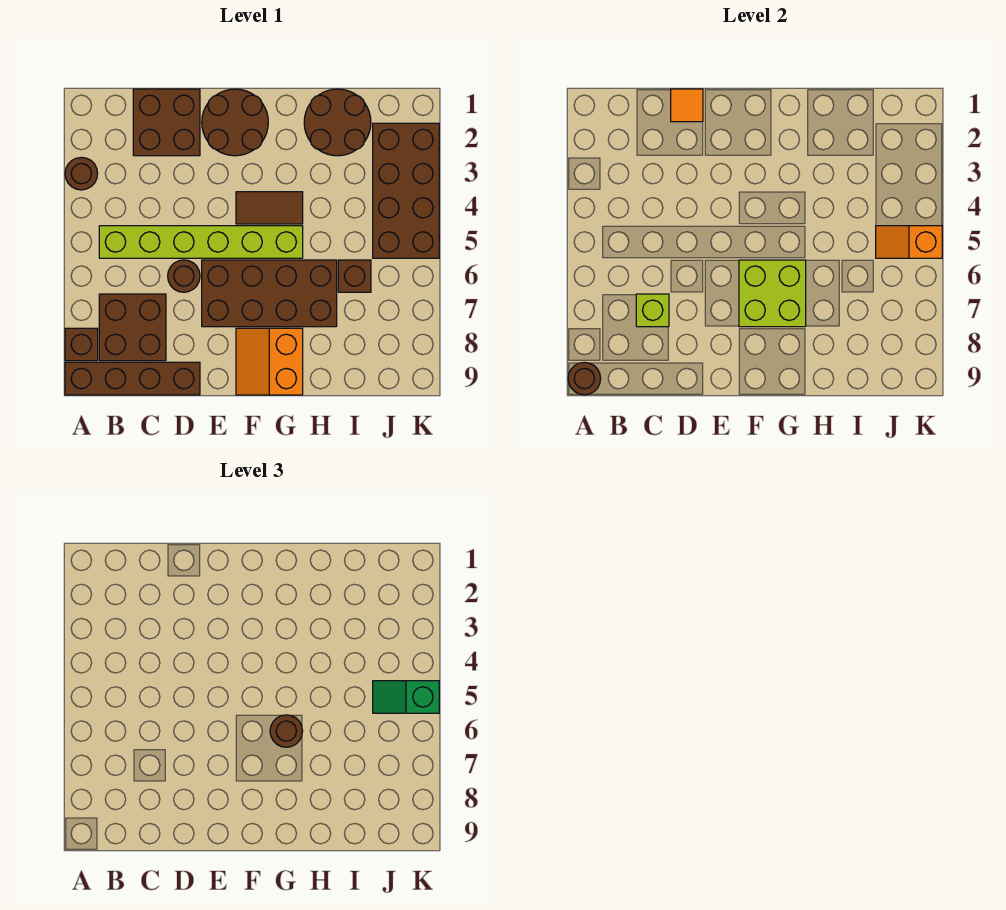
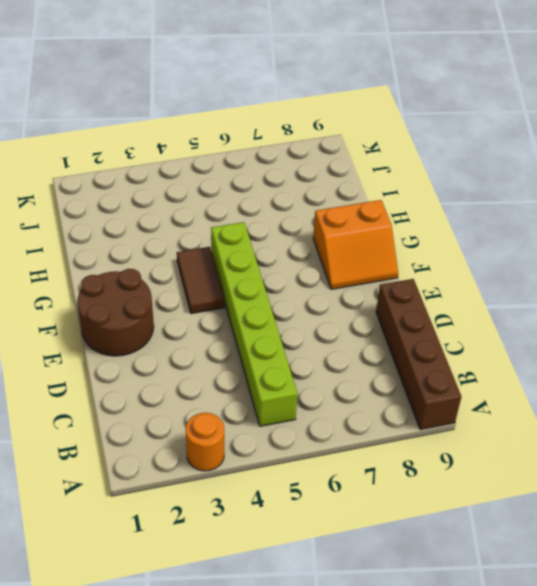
orange 1x1 round brick [186,413,224,471] -> brown 1x1 round brick [65,157,98,190]
none -> brown 1x1 brick [65,328,98,361]
none -> brown 2x2 brick [99,294,166,361]
none -> brown 2x2 brick [133,89,200,156]

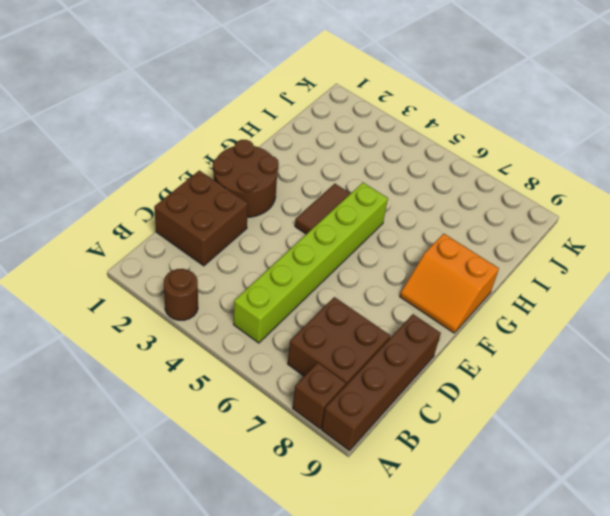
none -> brown 1x1 round brick [168,260,200,292]
none -> brown 2x4 brick [202,260,337,327]
none -> brown 2x2 round brick [304,89,371,156]

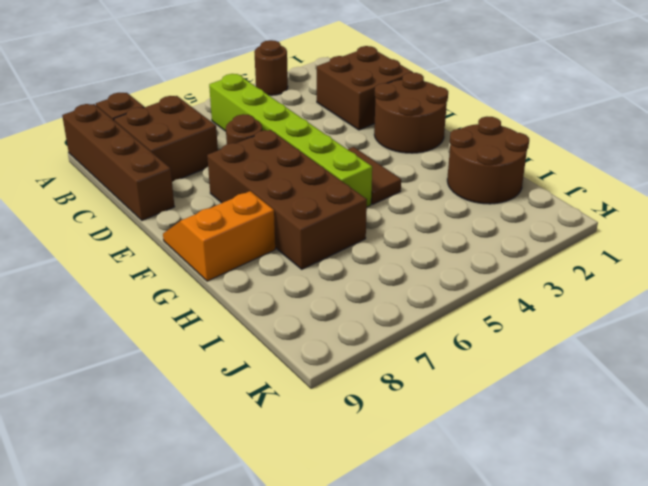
none -> brown 1x1 brick [338,260,371,292]
none -> brown 2x4 brick [373,123,439,258]
none -> brown 1x1 round brick [568,362,601,395]

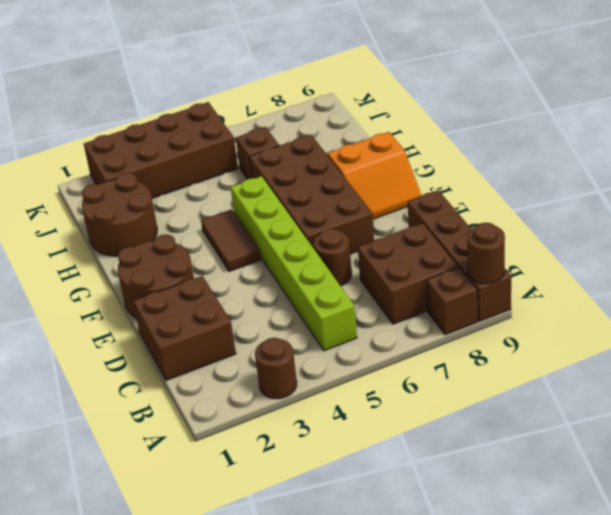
none -> lime 1x1 brick [636,294,669,327]
none -> orange 1x1 tile [671,89,703,122]
none -> lime 2x2 brick [739,260,806,327]

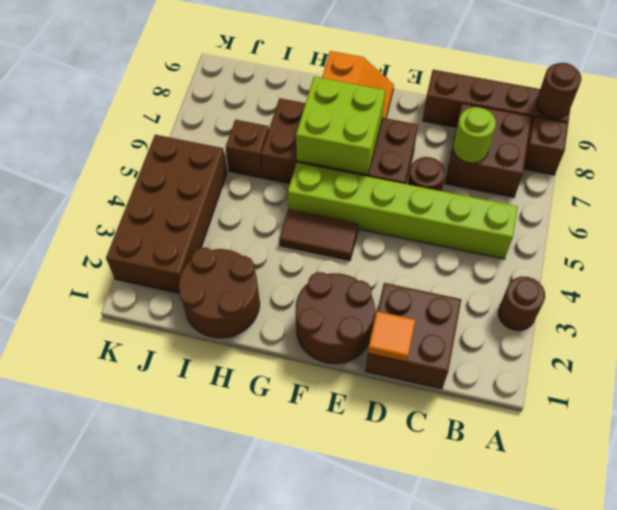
lime 1x1 round brick [453,107,496,163] -> lime 1x1 brick [636,294,669,327]
none -> orange 1x2 slope [876,226,942,258]
none -> brown 1x1 round brick [270,715,303,747]
none -> green 1x2 slope [373,681,439,713]

